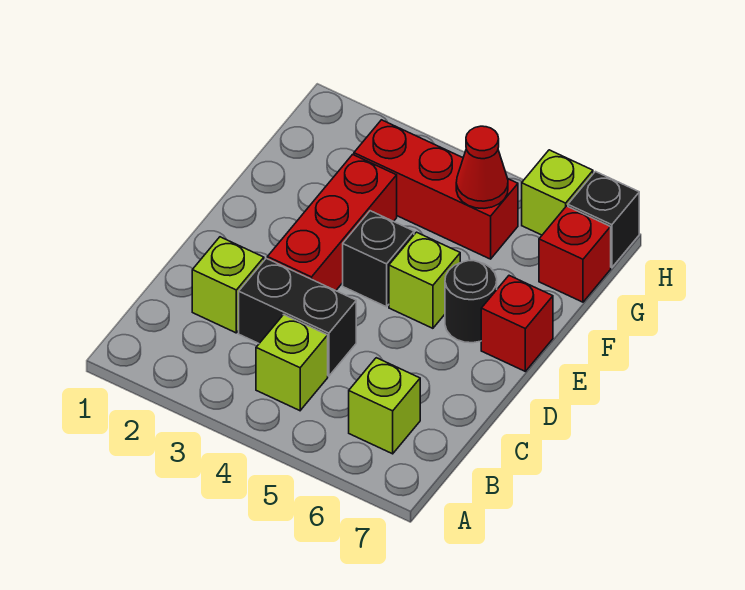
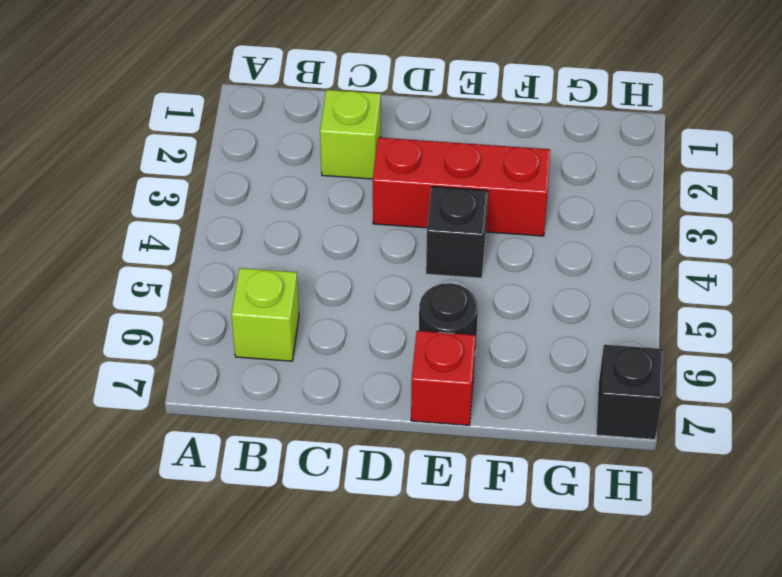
none -> lime 1x1 brick [256,315,328,411]
none -> black 1x2 brick [239,258,356,376]
none -> lime 1x1 brick [389,232,460,328]

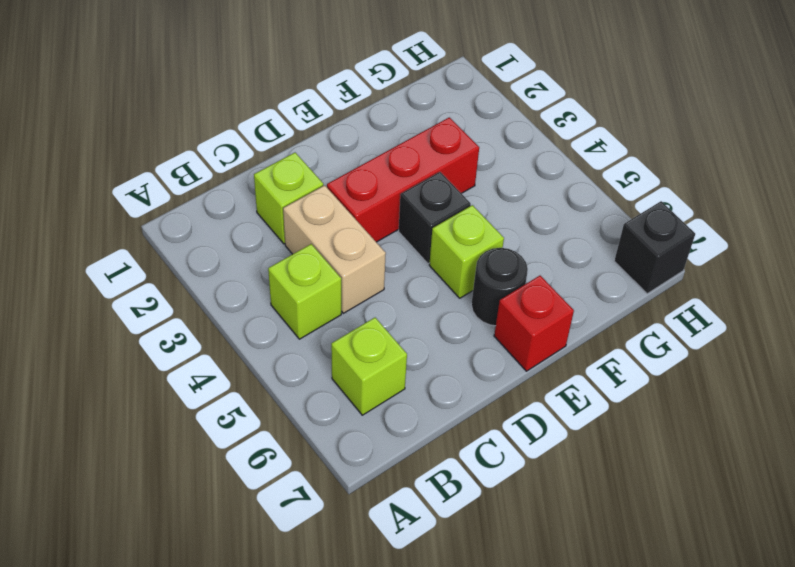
tan 1x2 brick [283,185,386,313] -> black 1x2 brick [239,258,356,376]
none -> red 1x3 brick [354,120,518,259]
none -> red 1x1 brick [539,206,611,302]
none -> lime 1x1 brick [522,150,593,235]

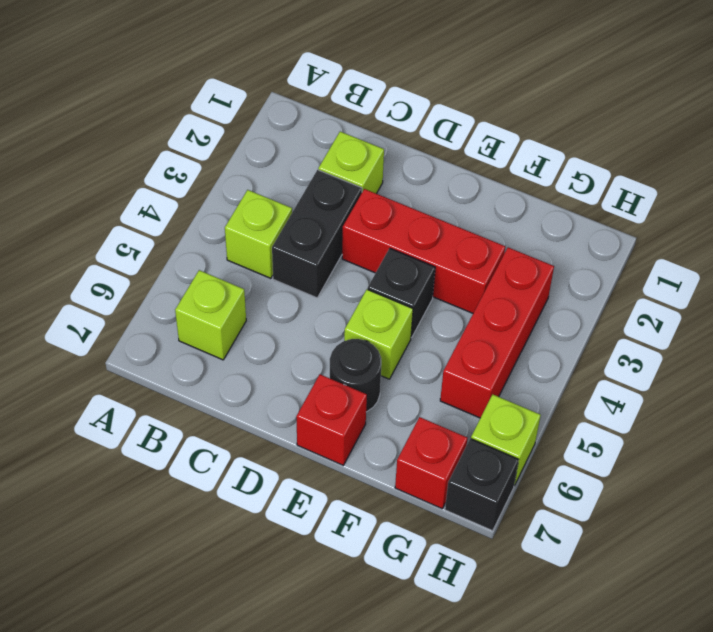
none -> red 1x1 cone [456,126,508,208]

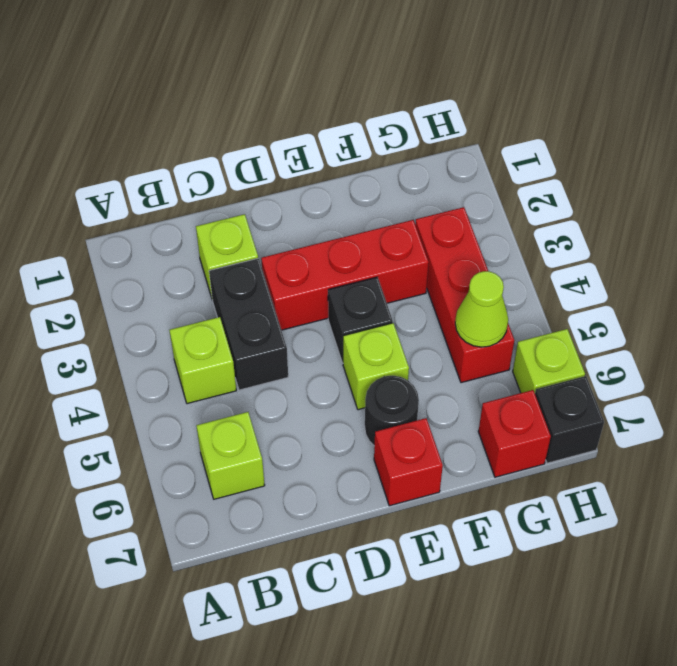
lime 1x1 cone [455,271,508,347] -> red 1x1 cone [456,126,508,208]

